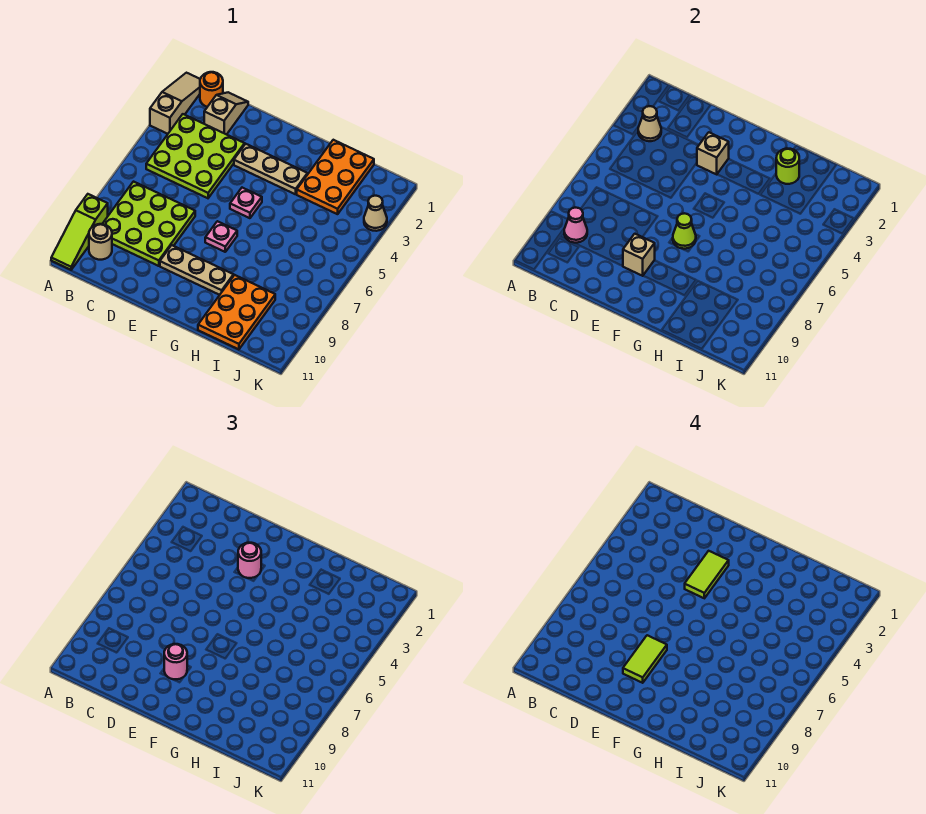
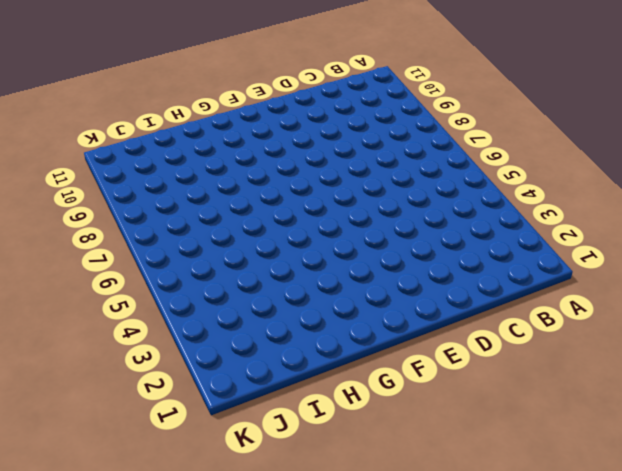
none -> tan 1x3 slope [150,73,200,134]
none -> lime 1x3 slope [51,194,108,270]
none -> orange 1x1 round brick [200,72,223,107]

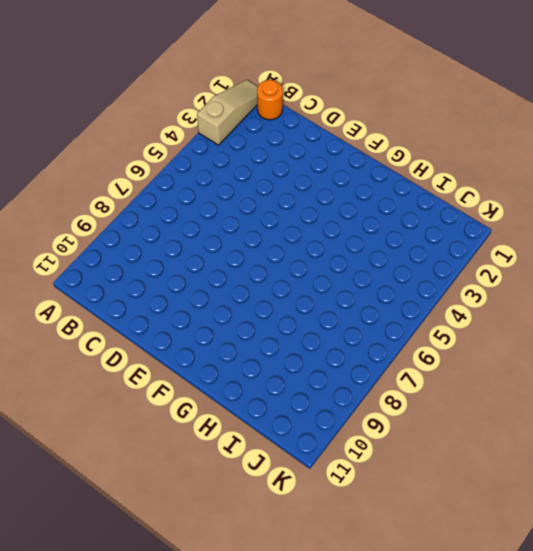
none -> lime 1x3 slope [51,194,108,270]
none -> lime 3x3 plate [146,114,245,198]
none -> lime 3x3 plate [103,182,195,266]

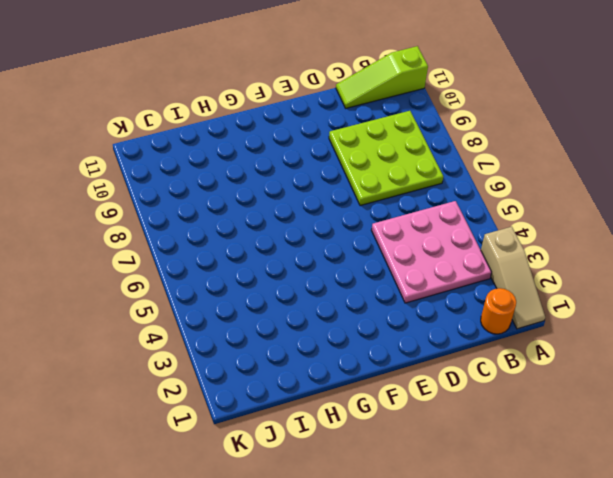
lime 1x3 slope [336,46,428,108] -> lime 1x3 slope turned to [51,194,108,270]
pink 3x3 plate [371,201,492,303] -> lime 3x3 plate [146,114,245,198]
none -> tan 1x1 round brick [89,224,112,260]
none -> tan 1x2 slope [204,92,248,135]
none -> tan 1x3 plate [234,144,307,194]

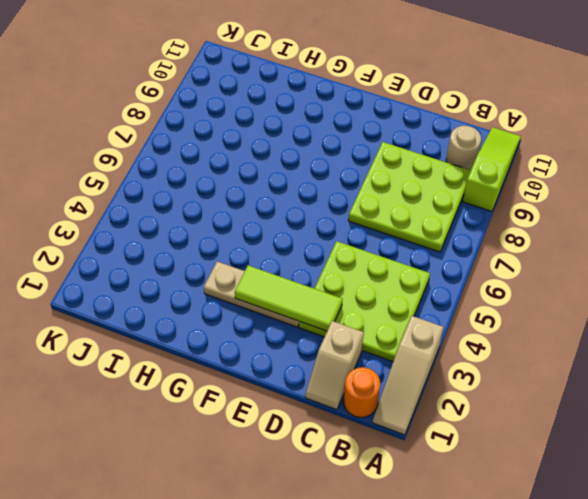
lime 1x3 tile [235,265,342,331] -> tan 1x1 brick [697,132,729,174]
none -> tan 1x3 plate [160,245,233,295]
none -> pink 1x1 plate [230,188,262,218]
none -> pink 1x1 plate [205,221,237,252]

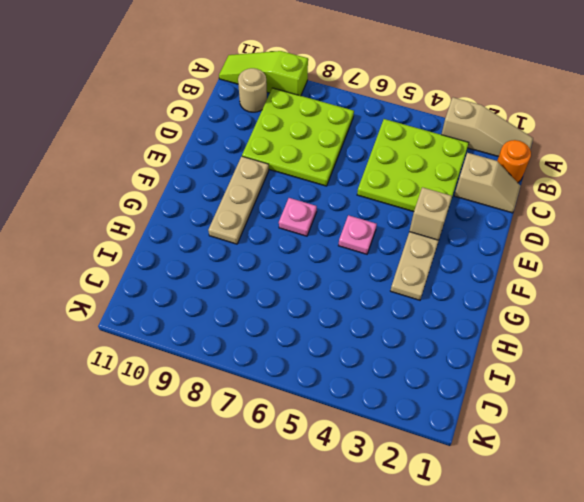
none -> orange 2x3 plate [297,140,374,214]
none -> orange 2x3 plate [198,275,275,349]
none -> tan 1x1 cone [364,196,387,231]

